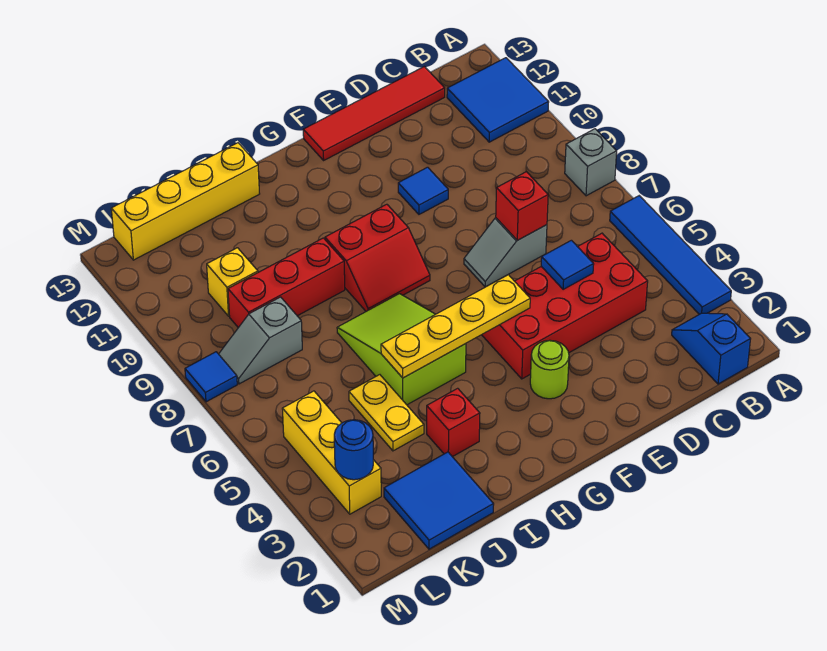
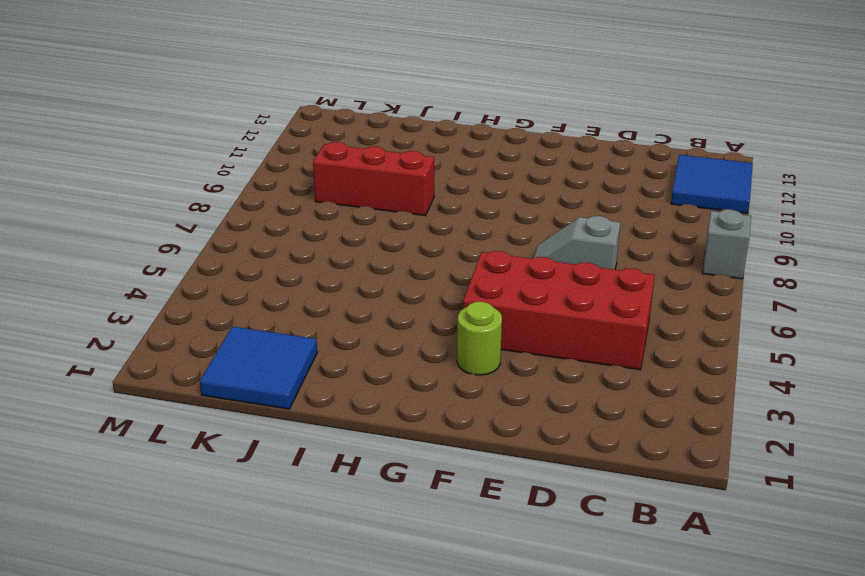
none -> blue 1x4 tile [610,196,731,314]
none -> blue 1x2 slope [672,313,750,384]
none -> red 1x4 tile [303,67,445,160]

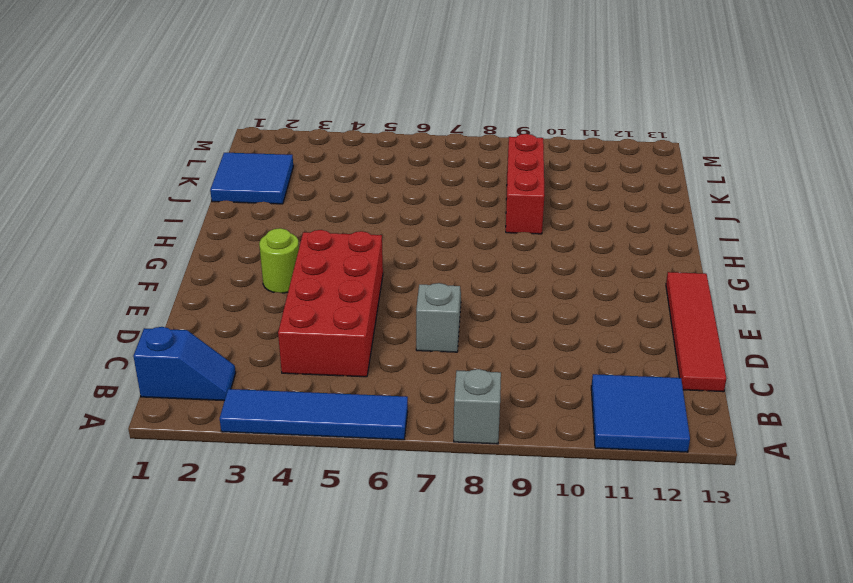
none -> blue 1x1 tile [398,167,448,214]
none -> red 2x2 slope [325,204,430,311]
none -> lime 2x3 slope [337,294,466,405]

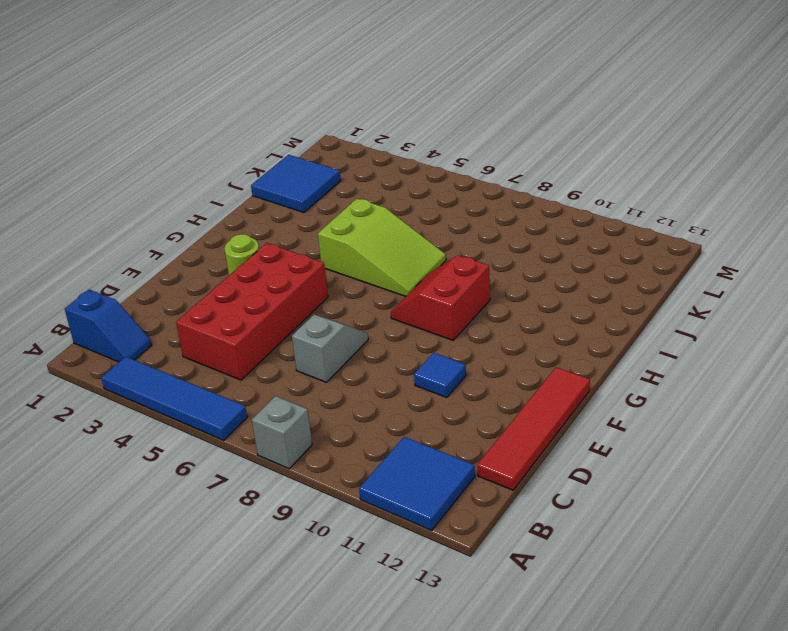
none -> red 1x1 brick [427,388,480,457]
none -> red 1x3 brick [228,238,345,328]
none -> yellow 1x4 brick [111,143,260,260]

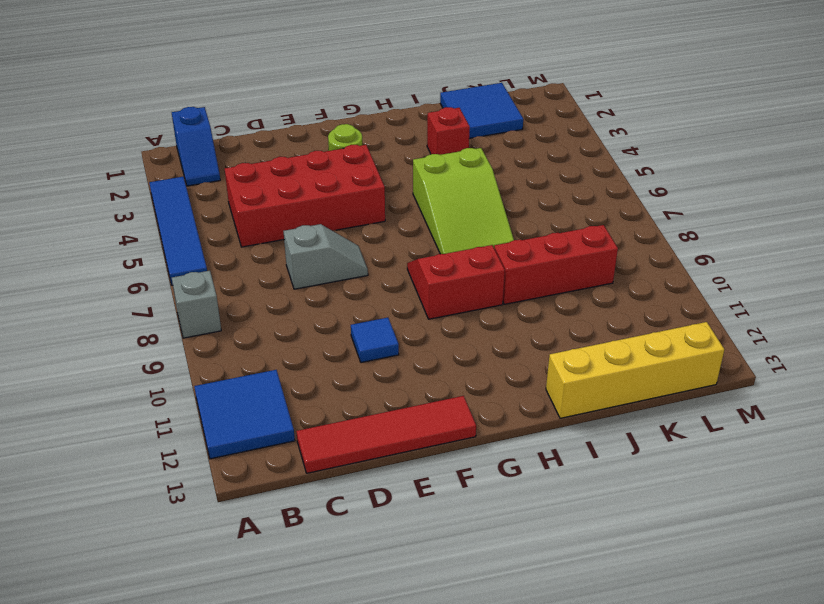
none -> yellow 1x2 plate [349,375,424,451]
none -> grey 1x2 slope [219,297,302,384]
none -> yellow 1x1 brick [207,248,258,316]

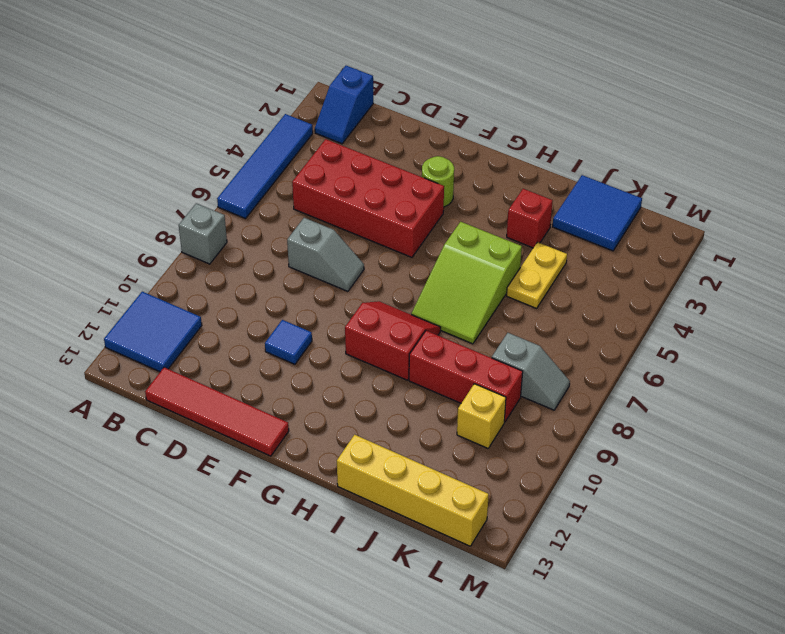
none -> yellow 1x3 brick [282,391,381,514]
none -> blue 1x1 tile [185,352,237,402]
none -> blue 1x1 tile [541,240,594,290]

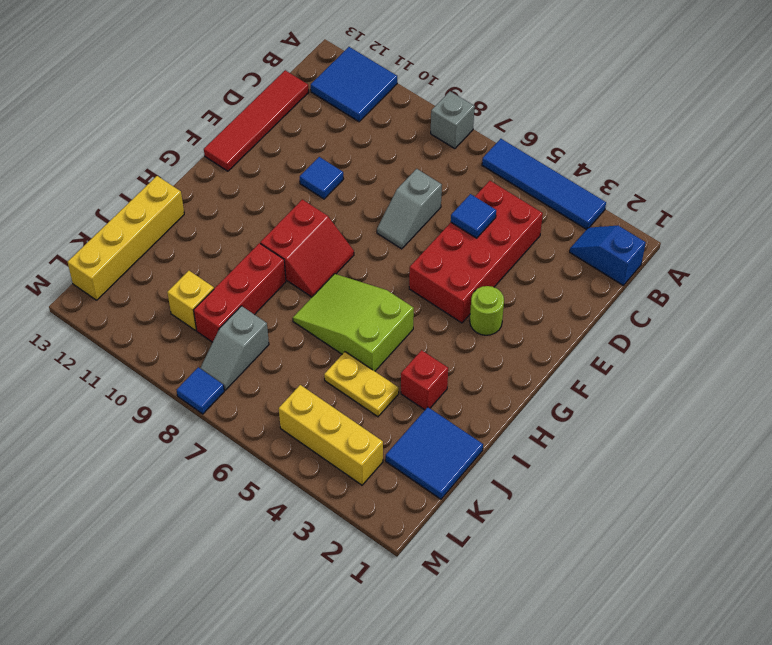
none -> red 1x1 brick [496,172,548,240]
none -> yellow 1x4 plate [381,275,530,378]
none -> blue 1x1 round brick [334,420,373,480]

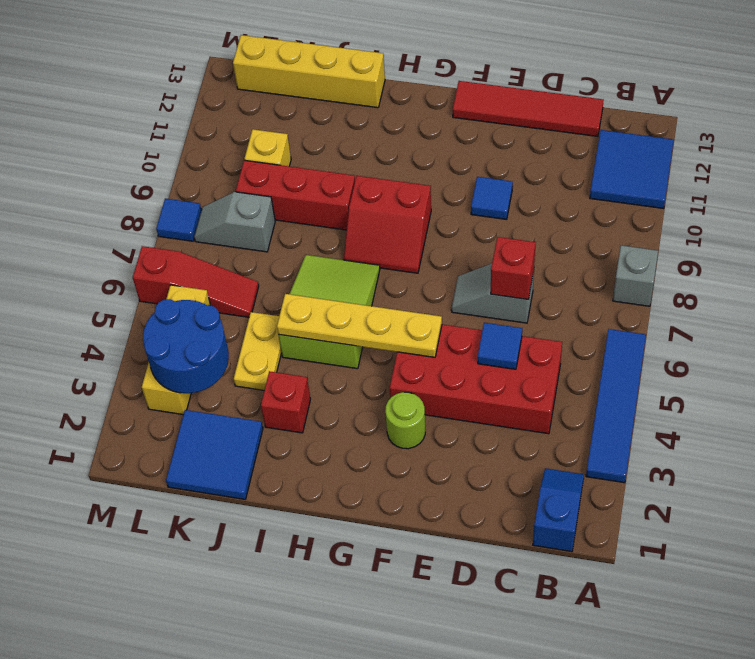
blue 2x2 round brick [143,299,229,393] -> blue 1x1 round brick [334,420,373,480]
red 1x3 slope [133,246,259,317] -> none

